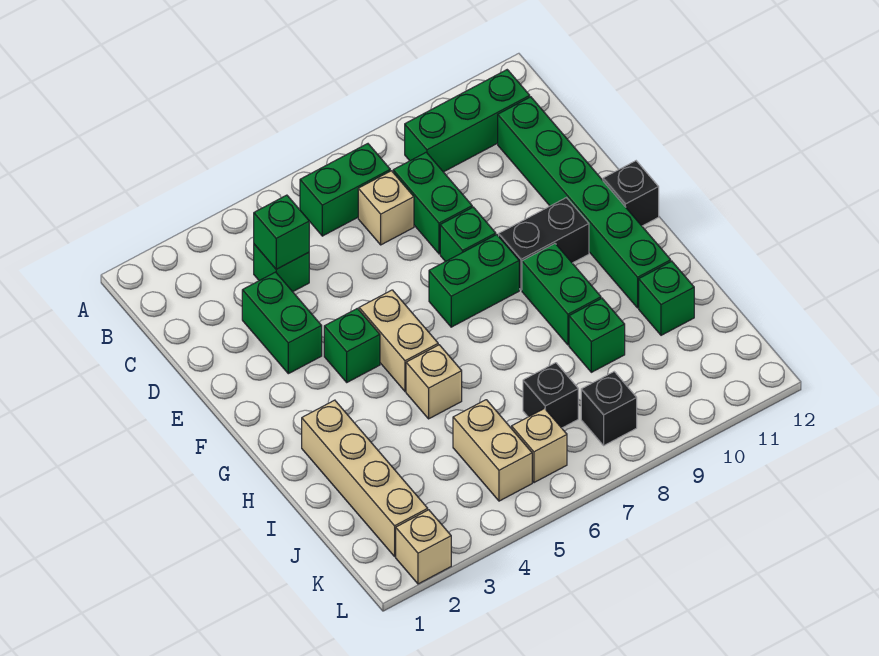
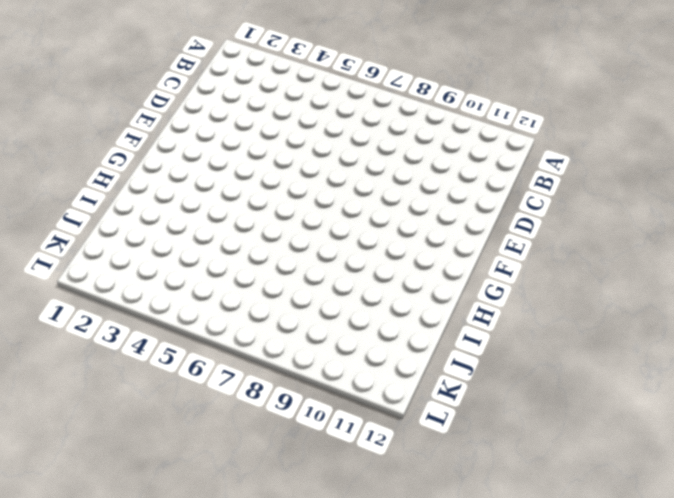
none -> green 1x2 brick [300,144,390,236]
none -> green 1x3 brick [405,70,530,172]
none -> green 1x1 brick [254,244,309,292]

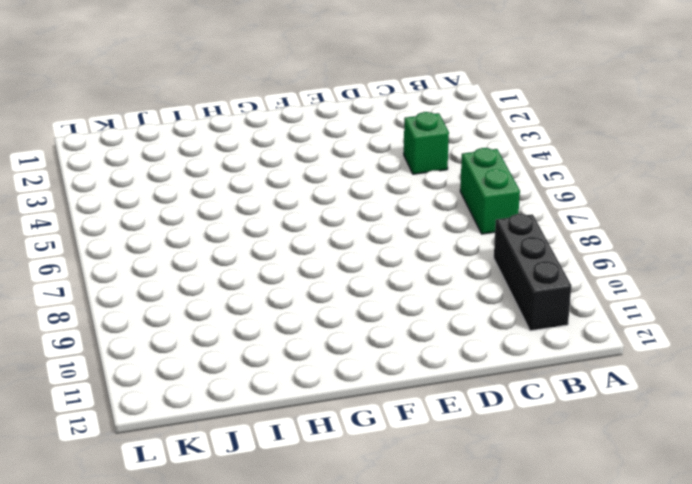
black 1x3 brick [494,214,572,331] -> green 1x3 brick [405,70,530,172]
none -> tan 1x1 brick [358,171,414,245]
none -> green 1x2 brick [393,152,472,254]
none -> green 1x6 brick [498,97,671,308]

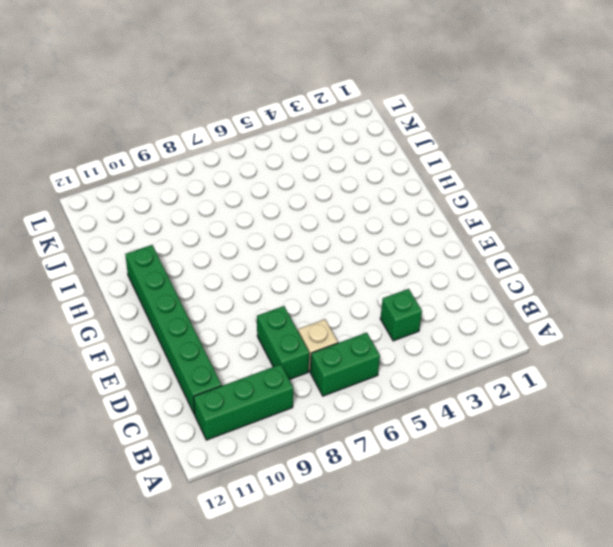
none -> green 1x2 brick [242,272,322,374]
none -> green 1x1 brick [440,207,496,262]
none -> green 1x1 brick [324,308,380,382]

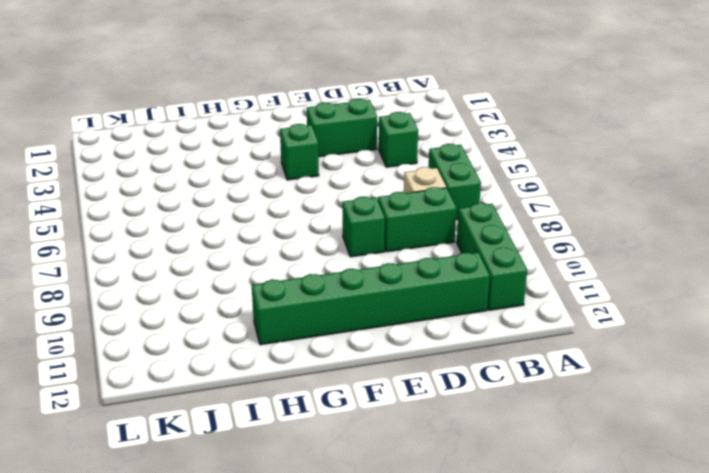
none -> tan 1x2 brick [359,290,438,391]
none -> green 1x2 brick [429,235,519,327]
none -> black 1x2 brick [499,198,589,290]

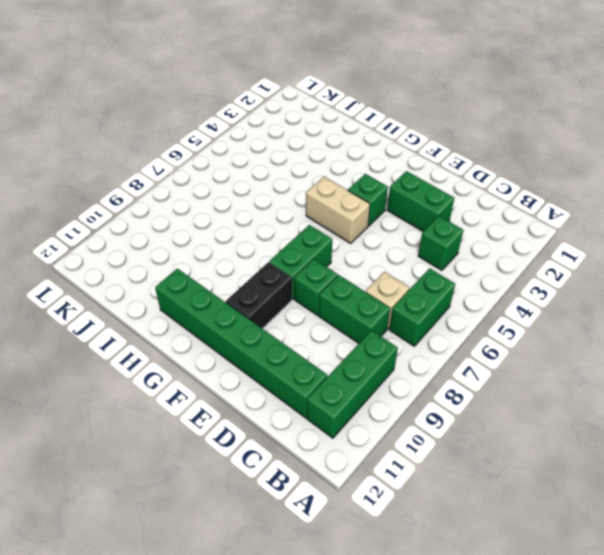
none -> black 1x1 brick [603,161,659,226]
none -> green 1x2 brick [522,244,601,345]
none -> tan 1x4 brick [302,400,428,556]

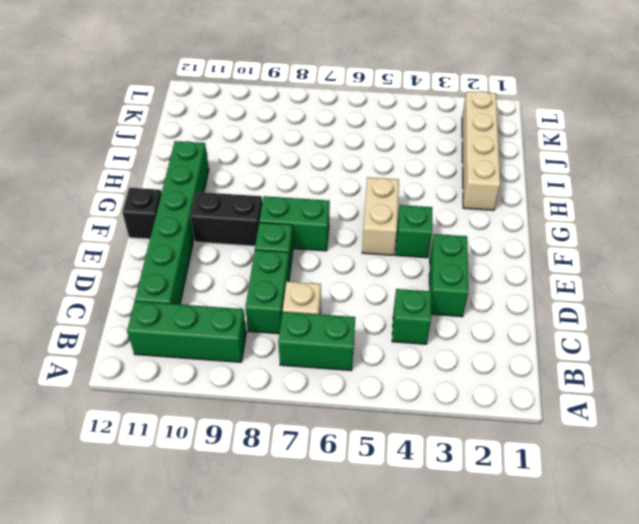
none -> green 1x2 brick [522,244,601,345]
none -> tan 1x1 brick [406,345,462,419]
none -> green 1x1 brick [569,298,625,372]

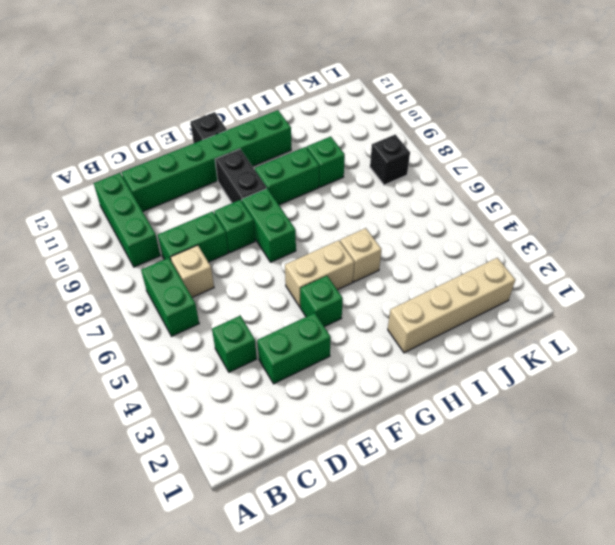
none -> green 1x1 brick [639,261,694,335]
none -> tan 1x2 brick [453,400,532,501]
none -> black 1x1 brick [523,363,578,428]

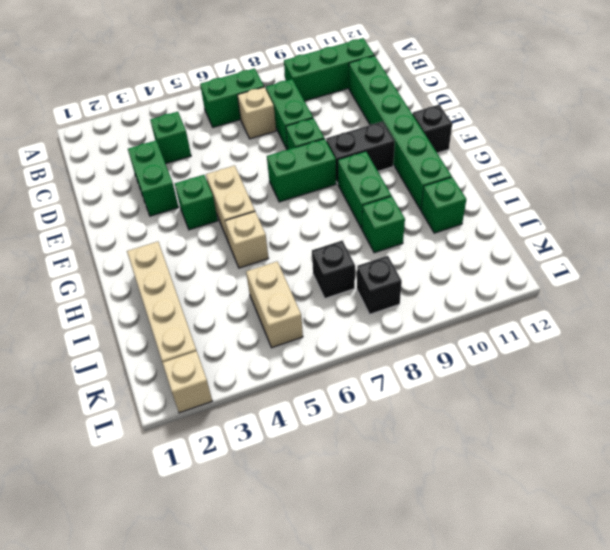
none -> tan 1x1 brick [512,409,567,483]
none -> green 1x1 brick [254,195,309,269]

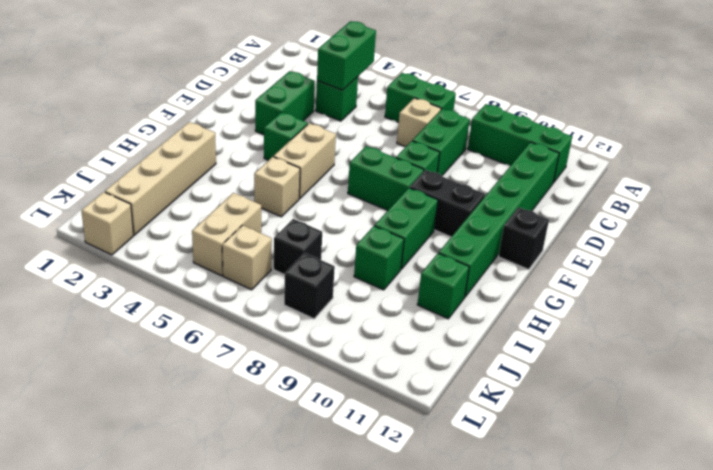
green 1x2 brick [317,21,376,90] -> green 1x1 brick [254,195,309,269]

